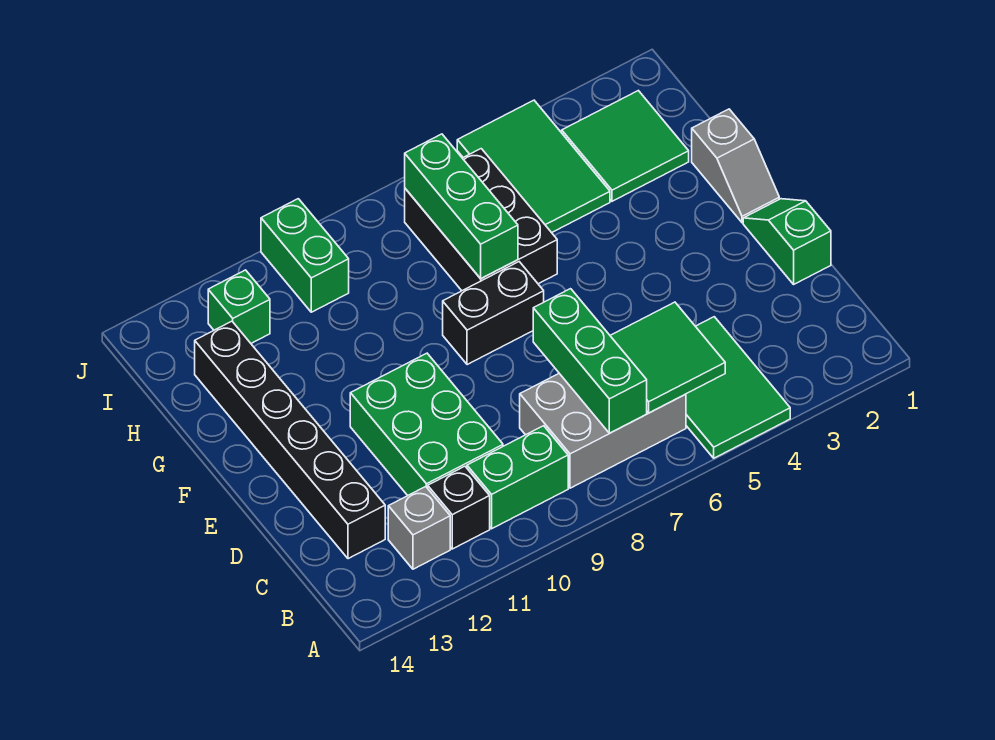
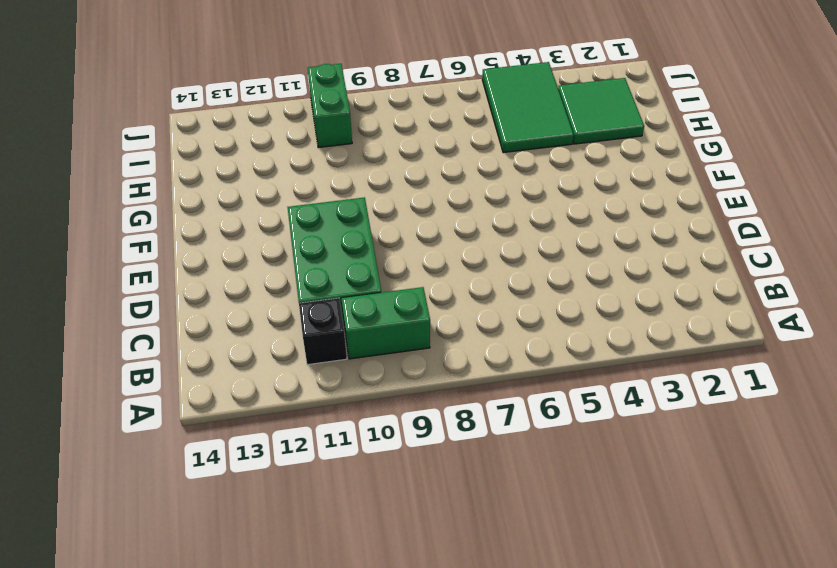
none -> green 2x3 tile [686,317,790,458]
none -> grey 2x3 brick [520,374,686,488]
none -> grey 1x1 brick [388,487,450,569]

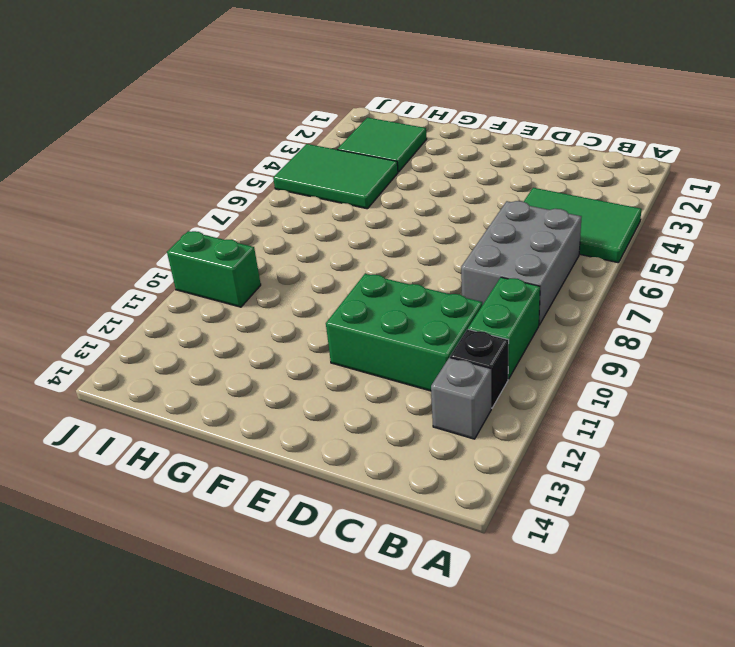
none -> black 1x6 brick [195,321,385,559]
none -> green 1x2 slope [743,199,831,284]
none -> grey 1x2 slope [692,109,779,223]

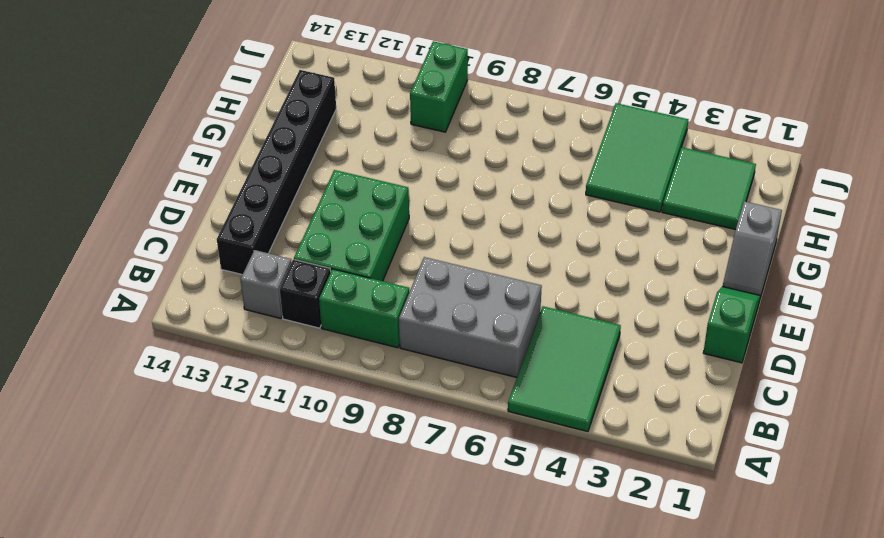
none -> black 1x2 brick [443,262,544,365]
none -> black 2x3 brick [405,149,557,291]
none -> green 1x1 brick [208,270,270,343]

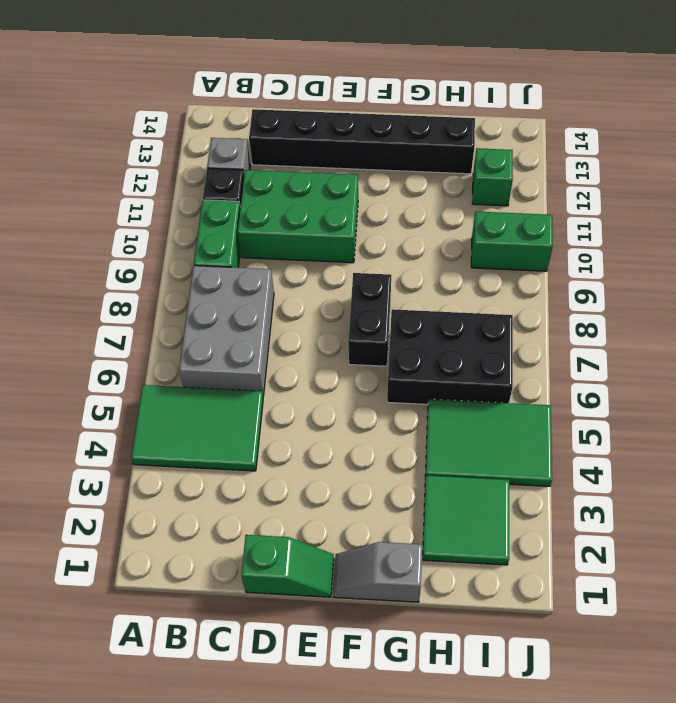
none -> green 2x2 tile [610,302,725,413]
none -> green 1x3 brick [533,289,647,433]
none -> green 1x3 brick [405,134,518,279]

